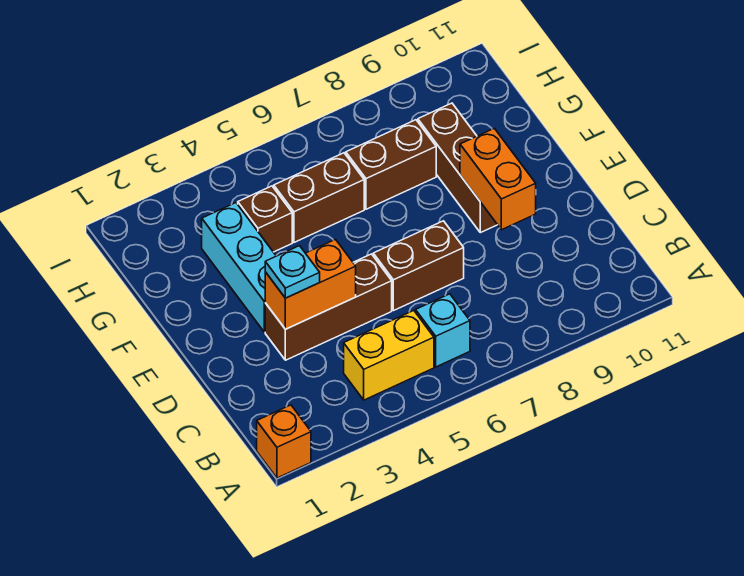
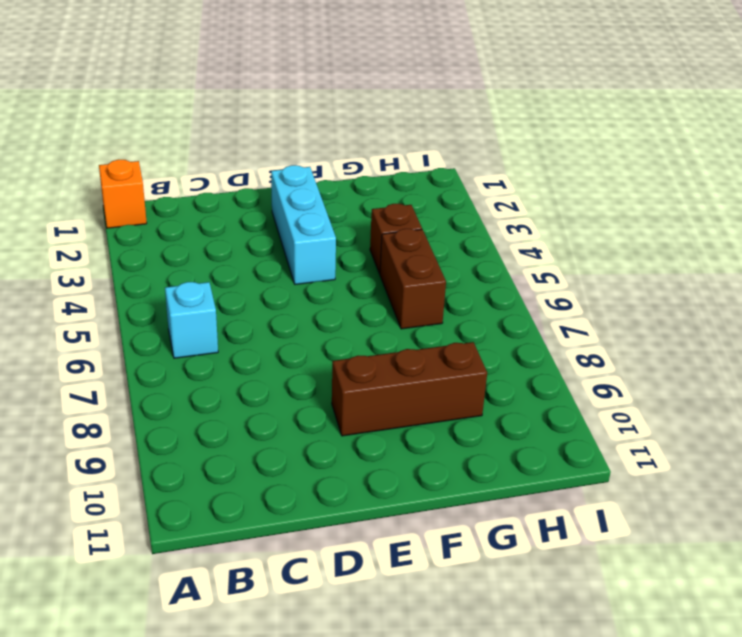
cyan 1x3 brick [271,165,336,284] -> cyan 1x3 brick turned to [202,203,276,332]
none -> yellow 1x2 brick [344,310,434,400]
none -> brown 1x3 brick [265,254,392,360]
none -> brown 1x2 brick [373,221,464,311]

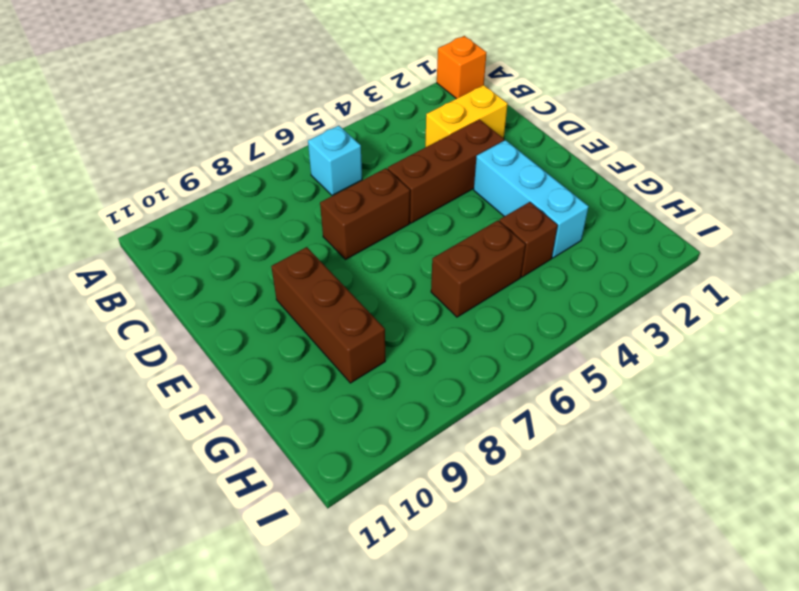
yellow 1x2 brick [425,85,508,147] -> yellow 1x2 brick moved to [344,310,434,400]
none -> brown 1x2 brick [346,120,436,209]
none -> orange 1x2 brick [265,240,356,329]
none -> orange 1x2 brick [460,128,536,230]

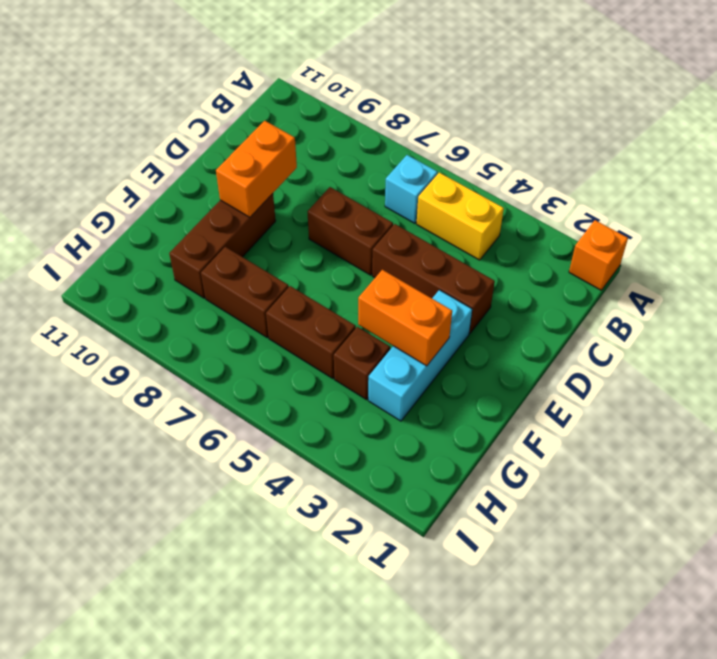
orange 1x2 brick [358,270,452,366] -> orange 1x2 brick moved to [265,240,356,329]
none -> cyan 1x1 plate [265,246,320,298]

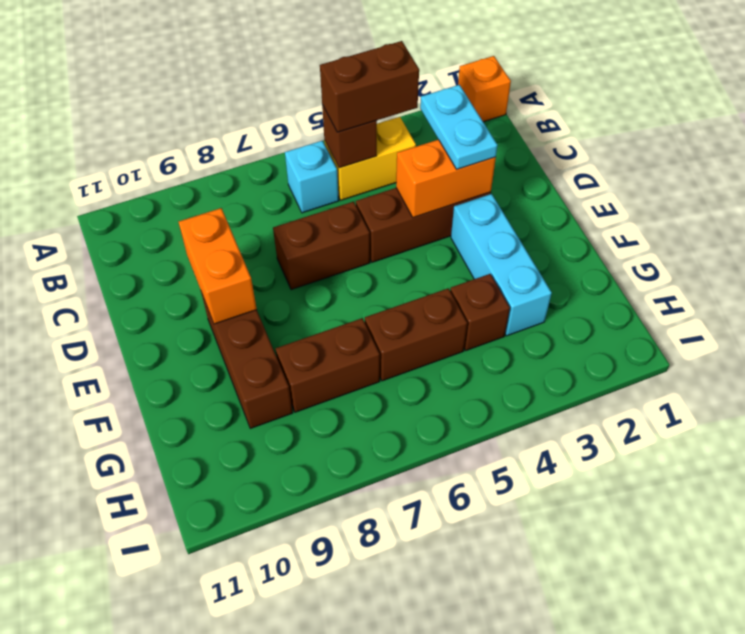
brown 1x2 brick [320,41,419,132] -> none
brown 1x1 brick [322,105,377,168] -> none
cyan 1x2 plate [420,85,498,169] -> cyan 1x1 plate [265,246,320,298]

